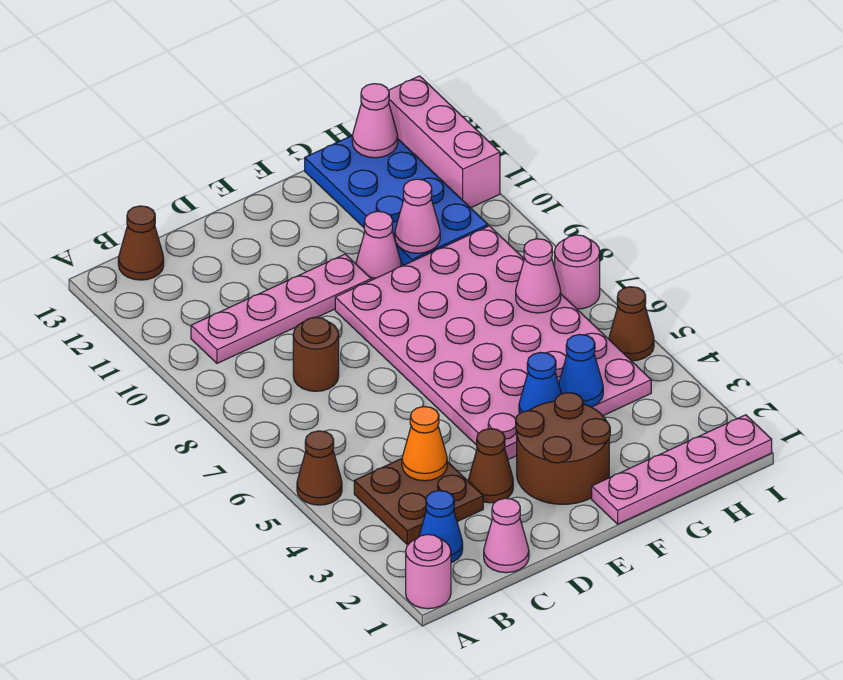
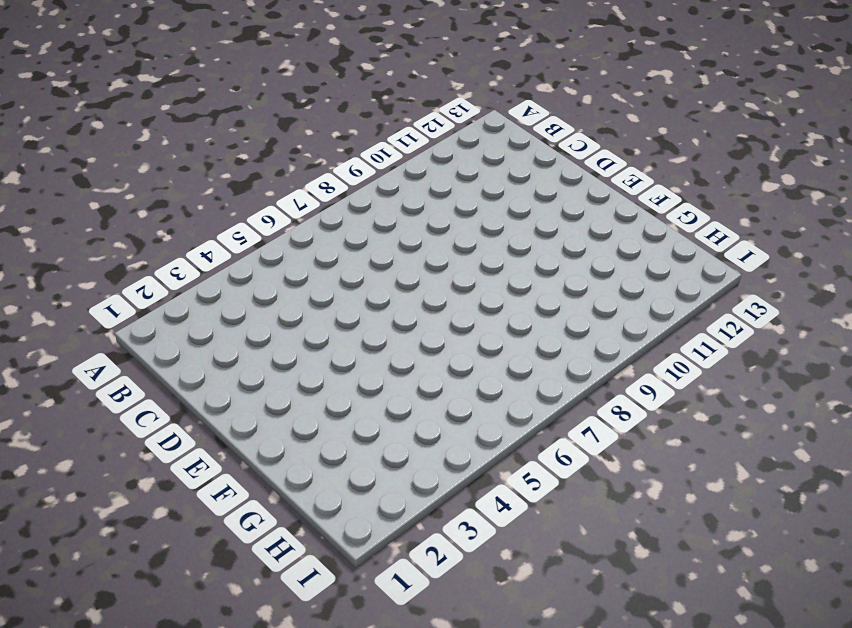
none -> pink 1x1 round brick [406,534,451,609]
none -> brown 1x1 cone [297,431,342,505]
none -> blue 1x1 cone [419,491,463,563]

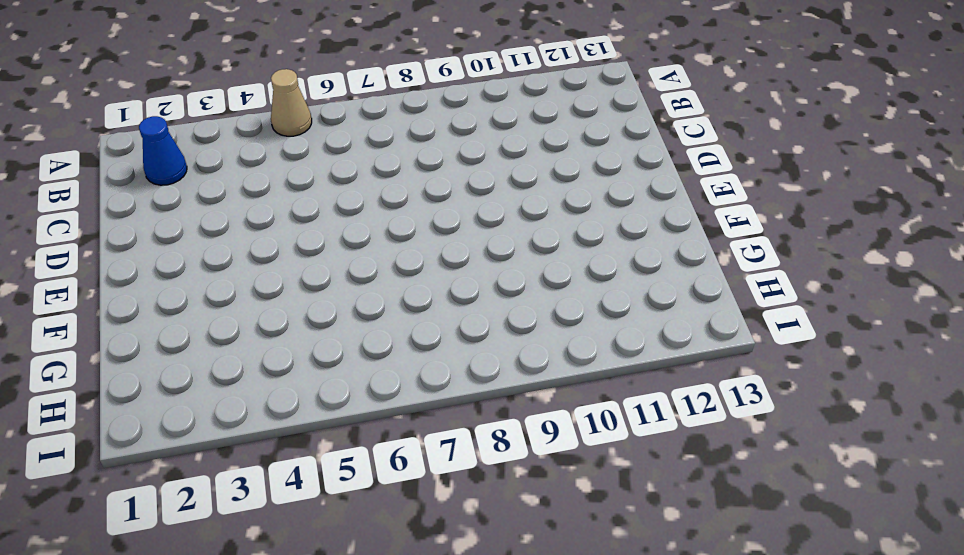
tan 1x1 cone [271,69,312,136] -> brown 1x1 cone [297,431,342,505]
none -> pink 1x1 round brick [406,534,451,609]
none -> brown 2x2 plate [354,459,483,544]
none -> pink 1x4 plate [191,254,371,363]

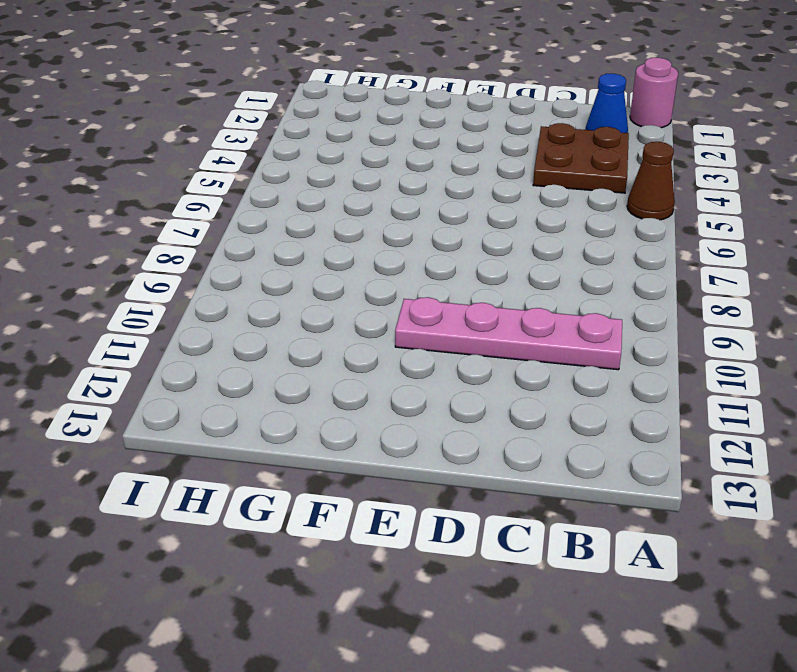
none -> brown 1x1 cone [118,206,164,280]
none -> pink 1x1 cone [484,498,529,573]
none -> brown 1x1 round brick [293,317,339,391]

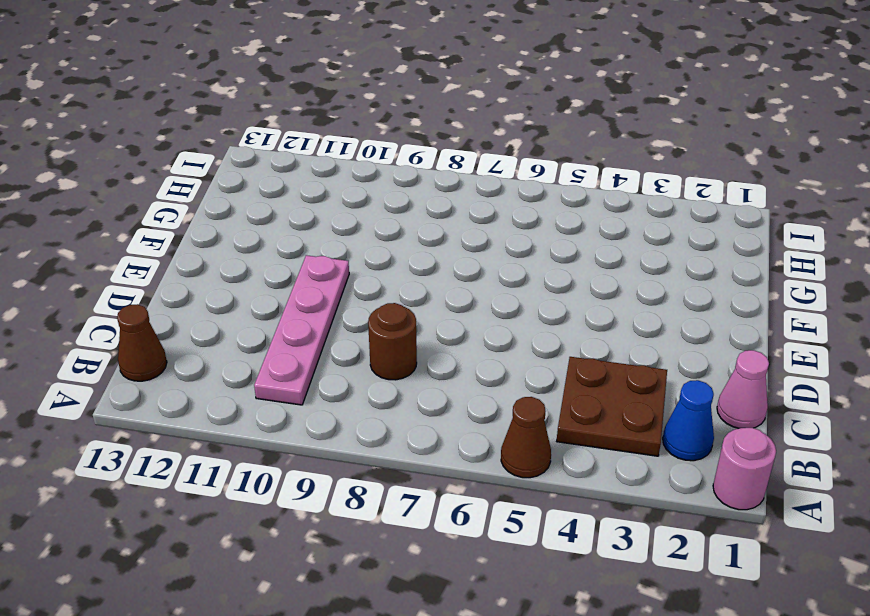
none -> brown 1x1 cone [468,429,513,503]
none -> brown 2x2 round brick [516,393,610,504]
none -> pink 4x6 plate [335,226,651,460]

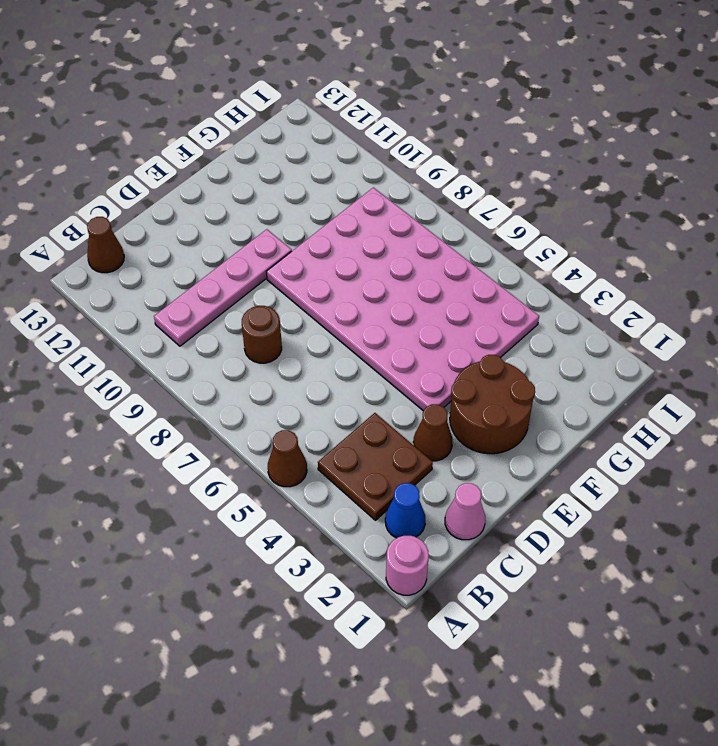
none -> pink 1x4 plate [592,415,772,524]
none -> pink 1x1 cone [356,211,401,280]
none -> blue 2x4 plate [305,136,488,265]

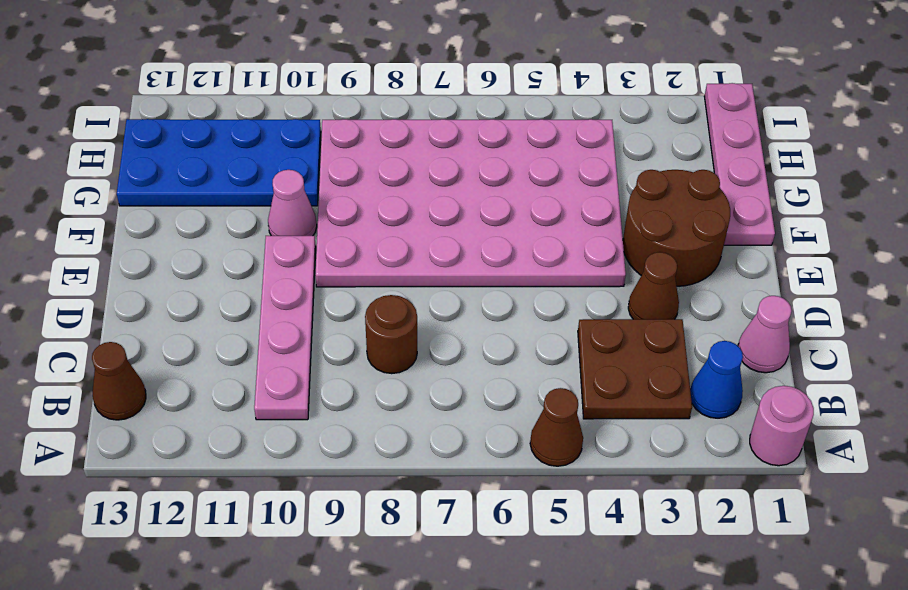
none -> brown 1x1 cone [609,287,654,361]
none -> pink 1x1 round brick [555,235,600,309]
none -> pink 1x3 brick [388,76,500,208]

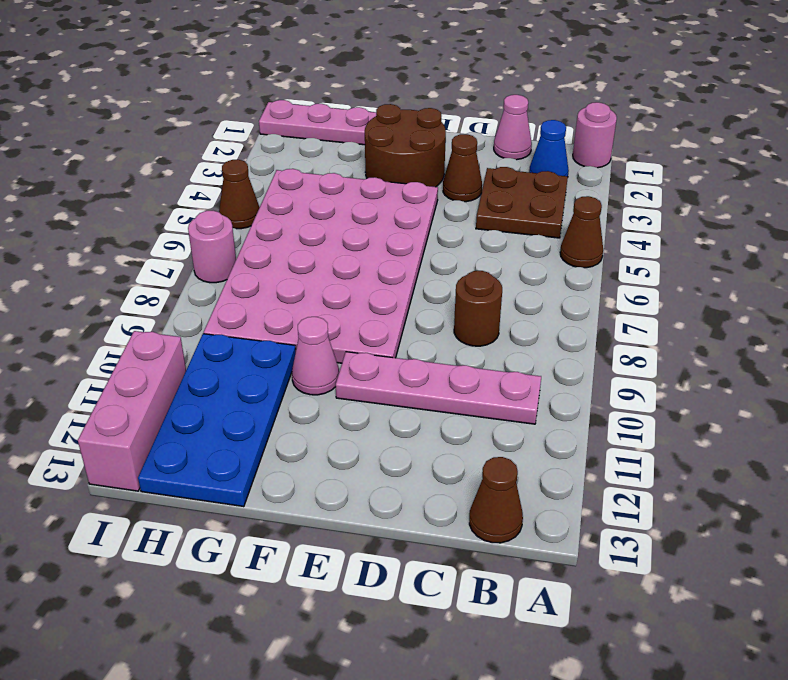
none -> orange 1x1 cone [402,407,447,481]
none -> blue 1x1 cone [519,352,561,413]
none -> blue 1x1 cone [559,334,603,407]

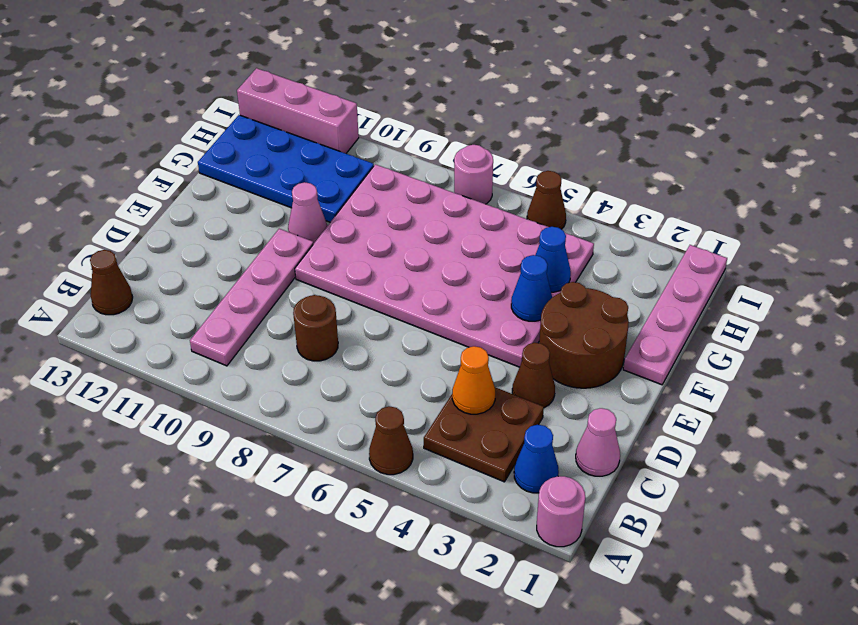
none -> pink 1x1 cone [395,179,440,253]
none -> pink 1x1 cone [516,239,561,313]
none -> pink 1x1 cone [352,84,398,158]

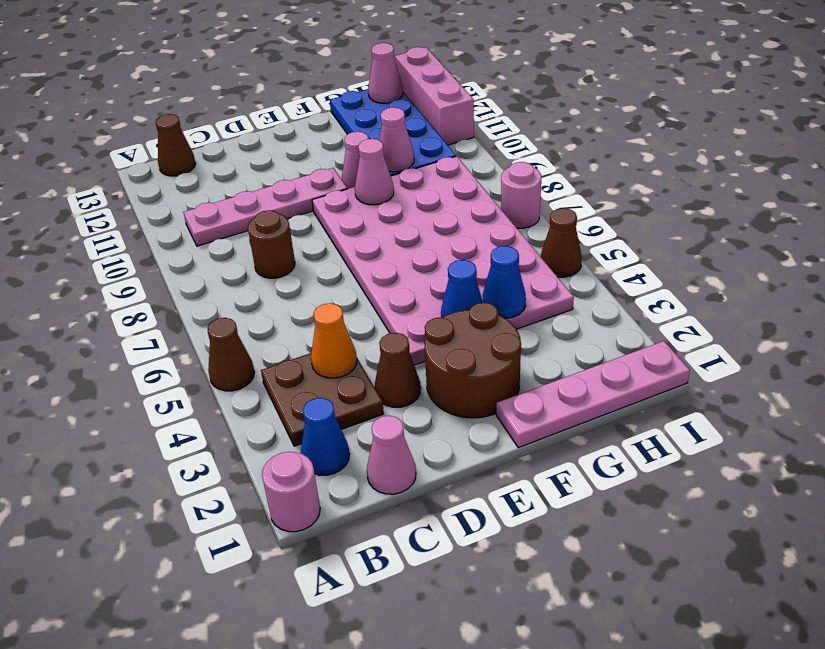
pink 1x1 cone [355,139,394,205] -> pink 1x1 cone moved to [516,239,561,313]

